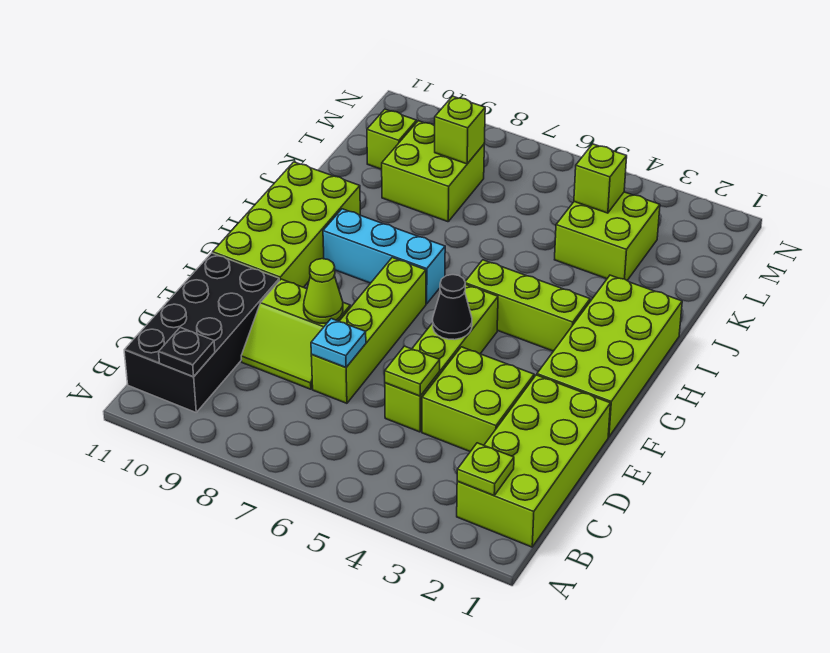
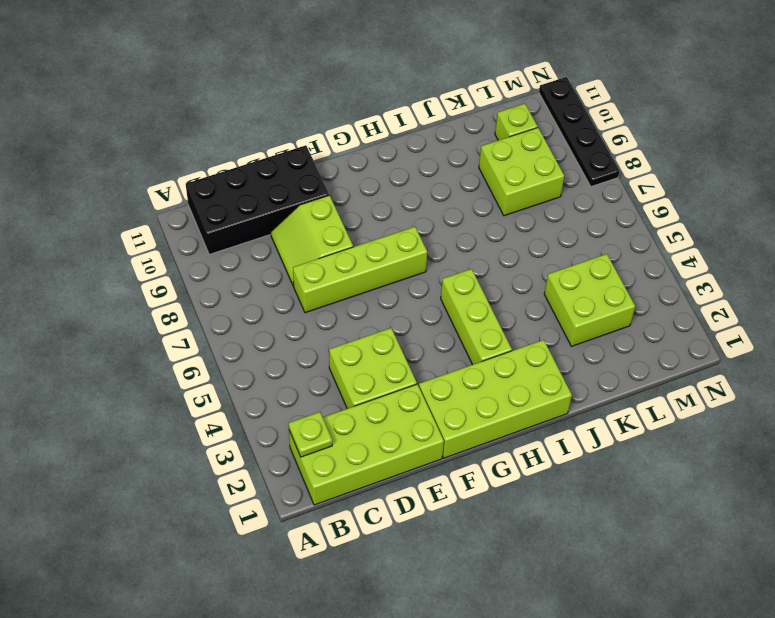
black 1x4 plate [539,77,619,187] -> none
none -> lime 1x4 brick [385,284,498,432]
none -> lime 2x4 brick [213,162,360,287]
none -> cyan 1x3 brick [323,209,445,304]

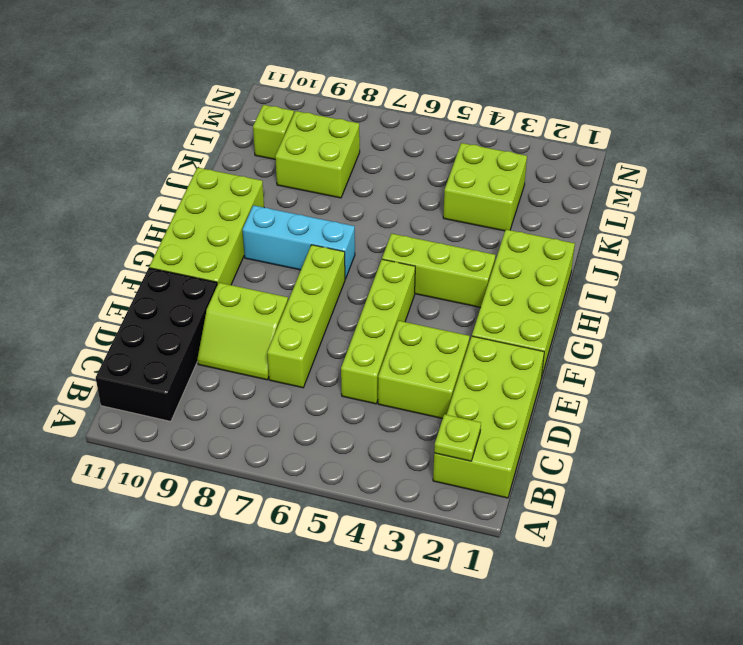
none -> black 1x1 plate [159,327,215,377]
none -> lime 1x1 plate [385,346,440,396]
none -> cyan 1x1 plate [311,319,366,368]

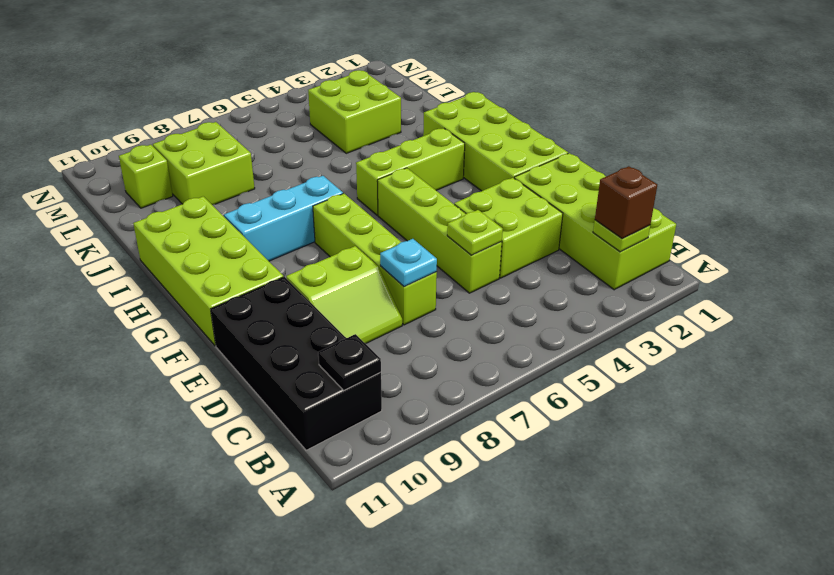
brown 1x1 brick [595,166,657,239] -> none
none -> lime 1x1 cone [304,259,343,323]
none -> black 1x1 cone [433,275,472,340]
none -> lime 1x1 brick [574,144,627,213]

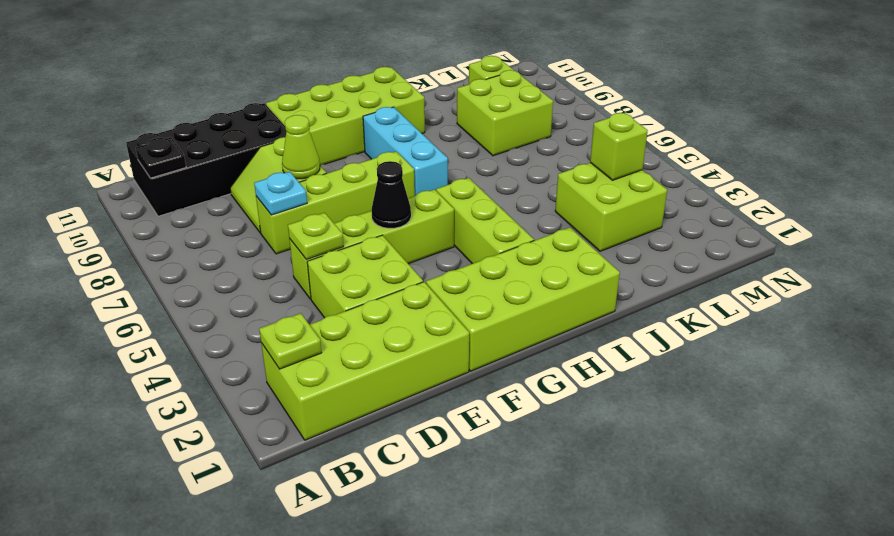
none -> lime 1x1 brick [435,96,485,164]

